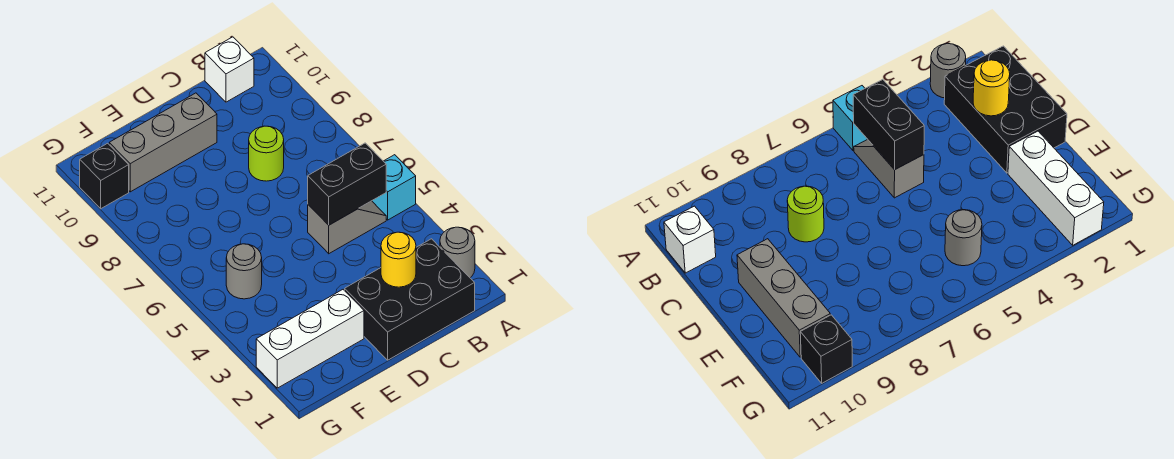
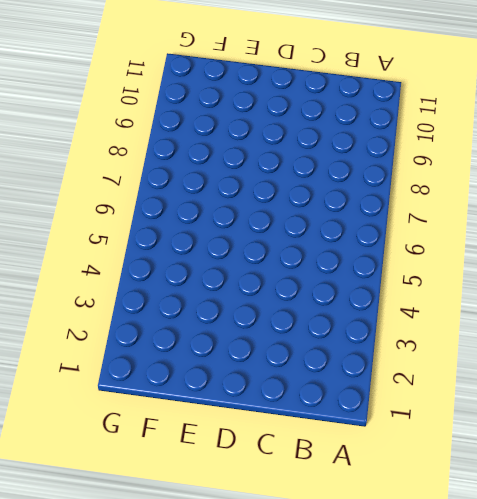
none -> grey 1x1 round brick [440,227,475,278]
none -> cyan 1x1 brick [372,155,416,220]
none -> black 2x3 brick [345,239,475,360]

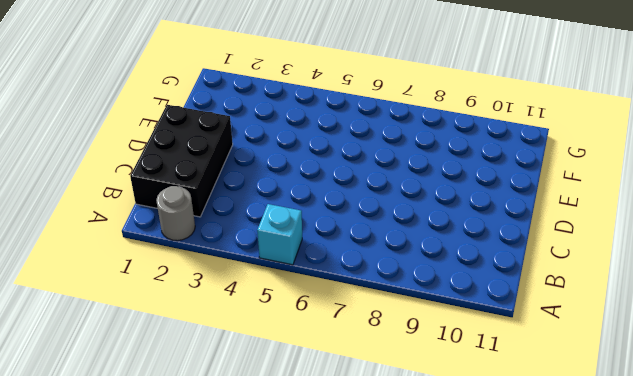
none -> grey 1x2 slope [308,201,386,254]
none -> white 1x1 brick [205,37,254,102]
none -> lime 1x1 round brick [249,126,284,181]

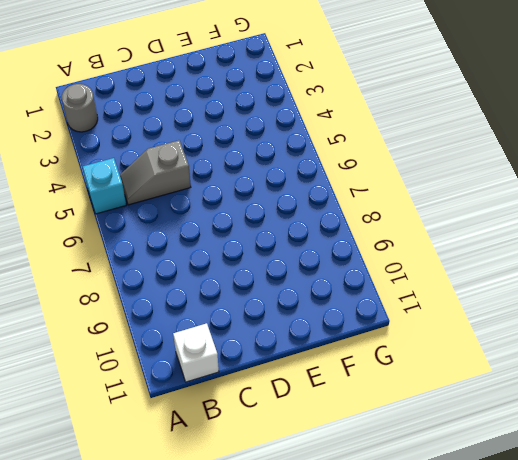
none -> black 2x3 brick [345,239,475,360]
none -> lime 1x1 round brick [249,126,284,181]
none -> grey 1x3 brick [109,93,217,192]

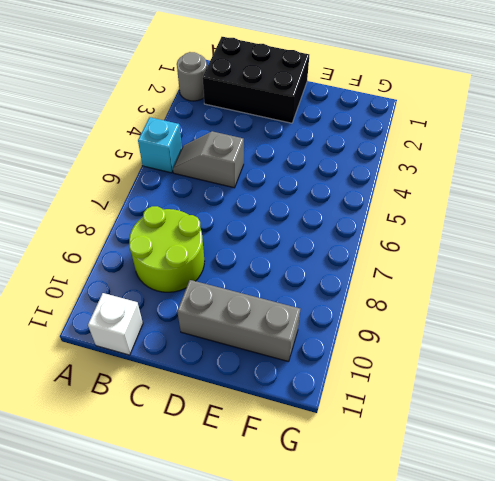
lime 2x2 round brick [129,206,205,292] -> lime 1x1 round brick [249,126,284,181]
none -> white 1x3 brick [256,290,364,388]
none -> grey 1x1 round brick [226,244,262,299]
none -> black 1x1 brick [80,143,129,209]

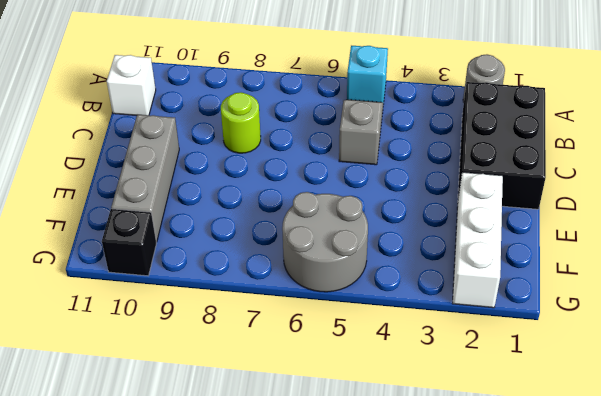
grey 2x2 round brick [282,192,368,292] -> grey 1x1 round brick [226,244,262,299]
none -> black 1x2 brick [308,143,386,225]
none -> yellow 1x1 round brick [381,232,416,287]

